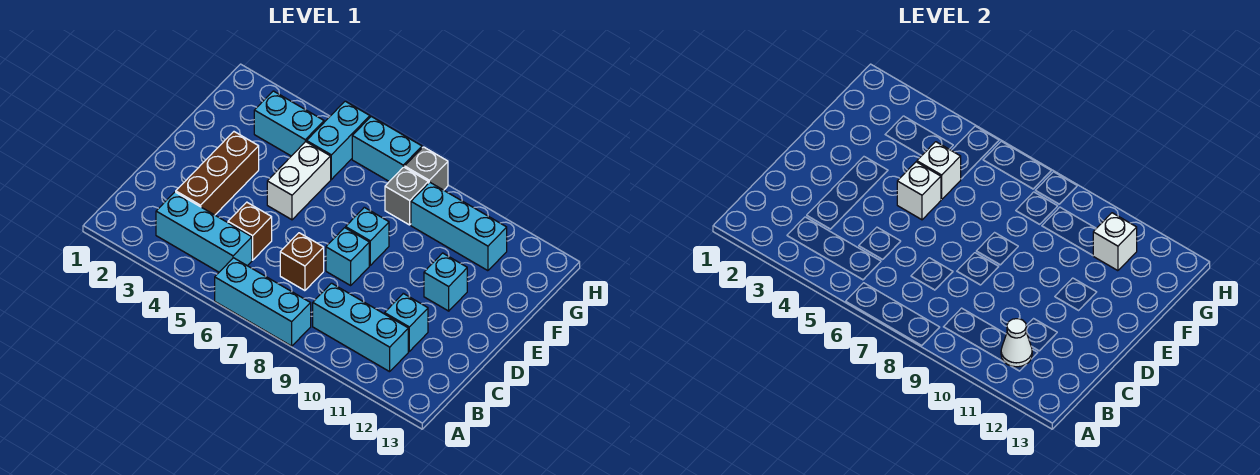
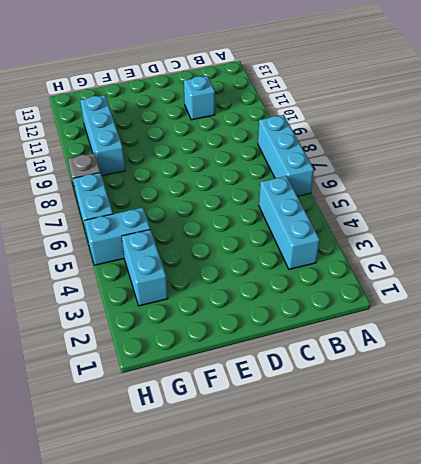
none -> cyan 1x3 brick [313,283,408,372]
none -> brown 1x3 brick [176,132,259,215]
none -> brown 1x1 brick [228,202,272,260]

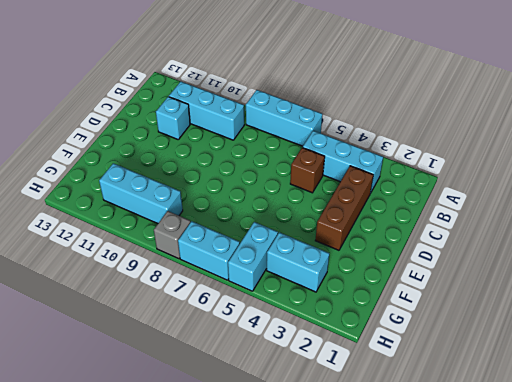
none -> brown 1x1 brick [280,233,324,291]
none -> cyan 1x1 brick [326,228,369,285]
none -> white 1x2 brick [267,142,331,220]

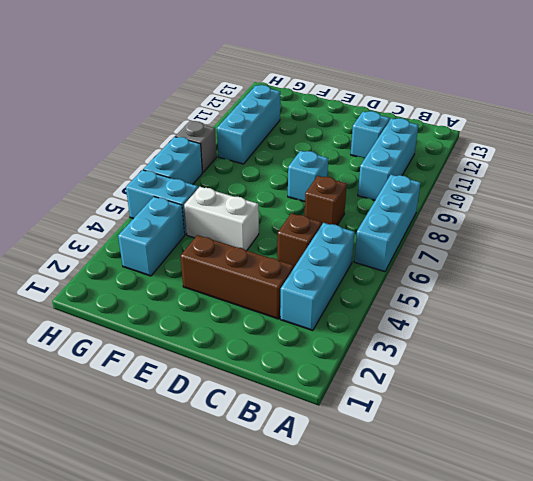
none -> cyan 1x1 brick [346,207,389,265]
none -> cyan 1x1 brick [424,253,467,311]
none -> grey 1x1 brick [385,167,428,225]

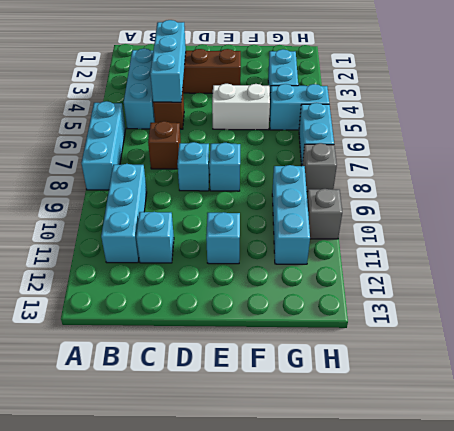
cyan 1x3 brick [150,20,186,102] -> none
grey 1x1 brick [307,189,342,239] -> grey 1x1 brick moved to [385,167,428,225]
none -> white 1x1 cone [1001,319,1032,367]
none -> white 1x1 brick [897,162,941,220]
none -> white 1x1 brick [917,142,961,200]

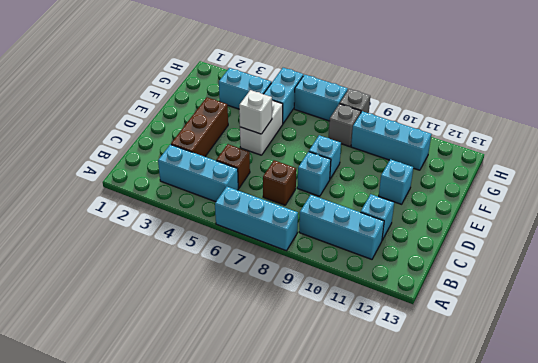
none -> white 1x1 cone [1001,319,1032,367]
none -> white 1x1 brick [917,142,961,200]
none -> white 1x1 brick [1093,213,1137,271]

